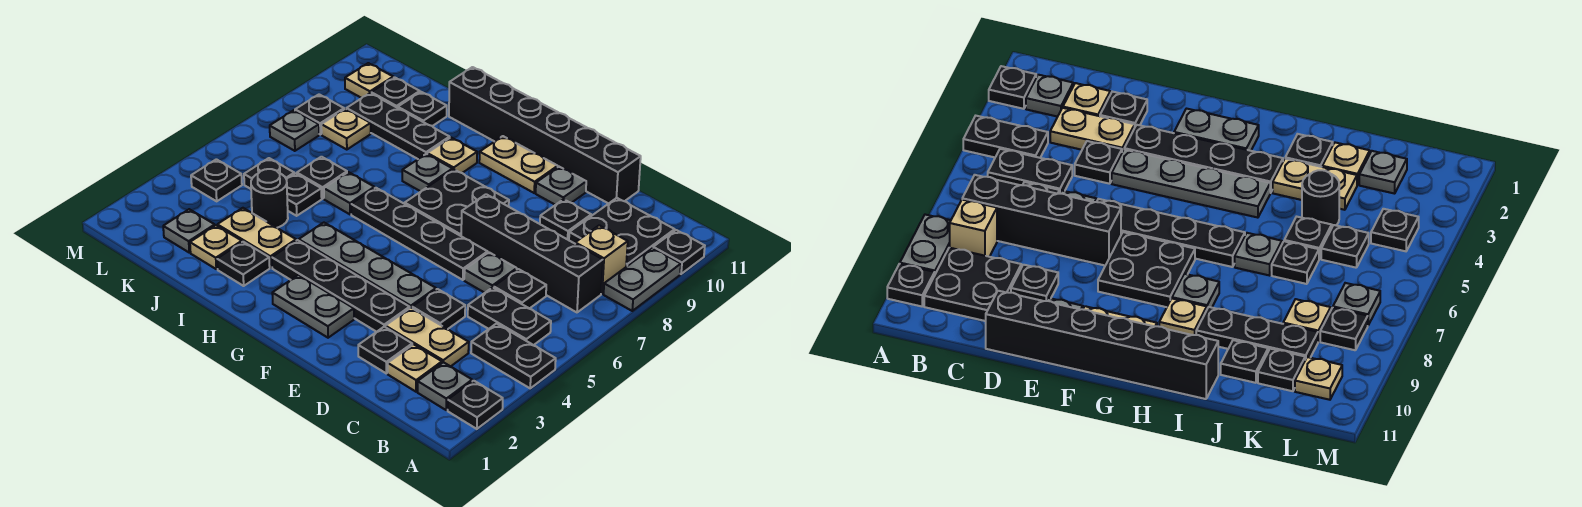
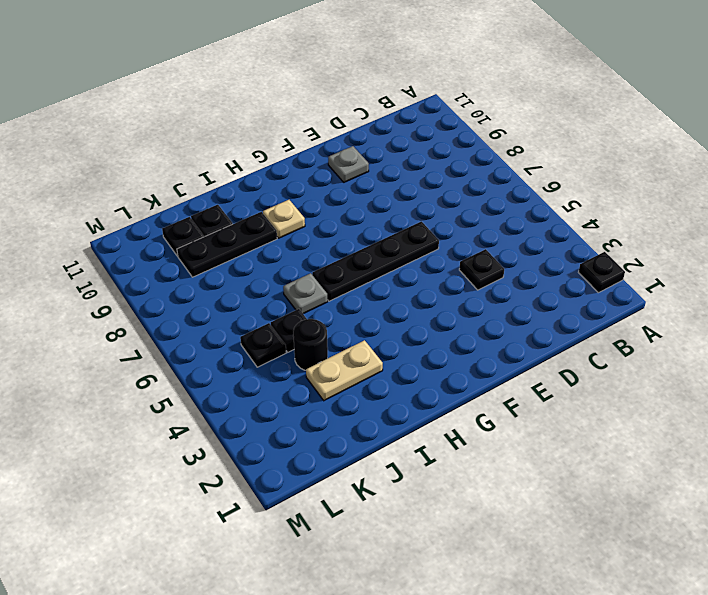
none -> black 1x2 plate [471,324,556,388]
none -> grey 1x2 plate [604,248,681,311]
none -> black 1x1 plate [653,230,705,274]
none -> grey 1x1 plate [418,362,472,410]

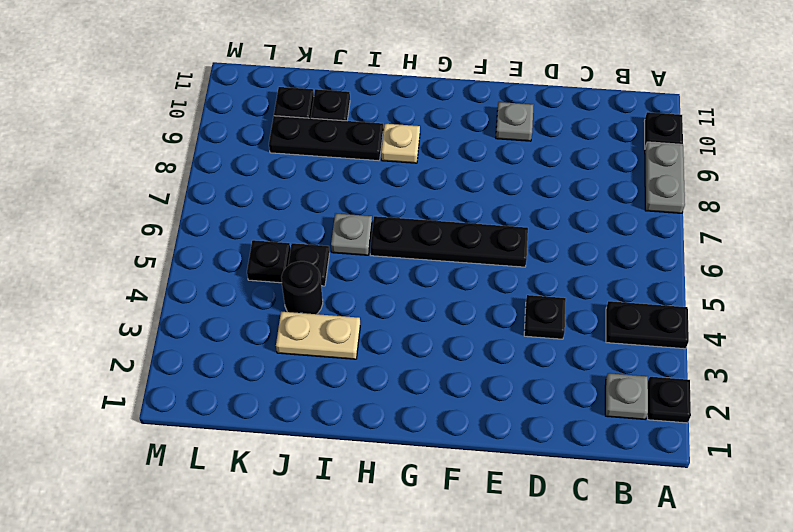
none -> black 1x2 plate [468,287,551,345]
none -> black 1x4 brick [461,194,603,312]
none -> tan 1x1 brick [575,225,628,294]
none -> black 2x2 plate [569,198,675,267]

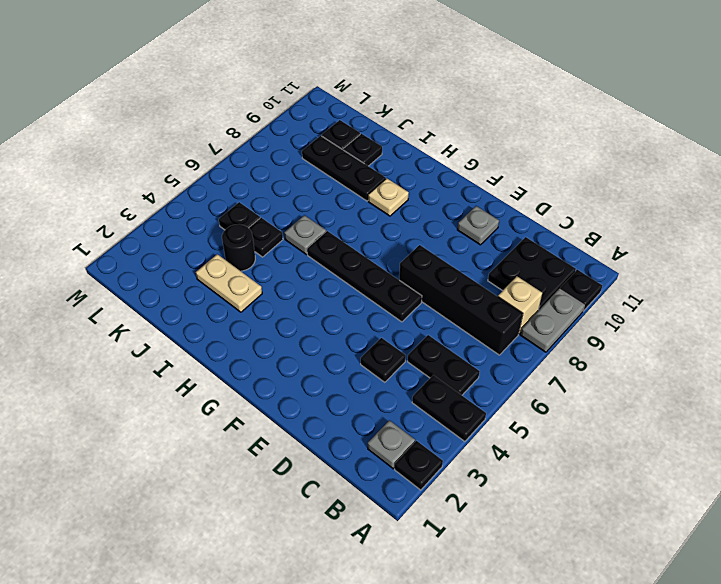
none -> tan 1x1 plate [388,344,442,392]
none -> tan 1x2 plate [385,308,469,366]
none -> black 1x1 plate [494,269,546,309]
none -> black 1x1 plate [358,327,412,373]

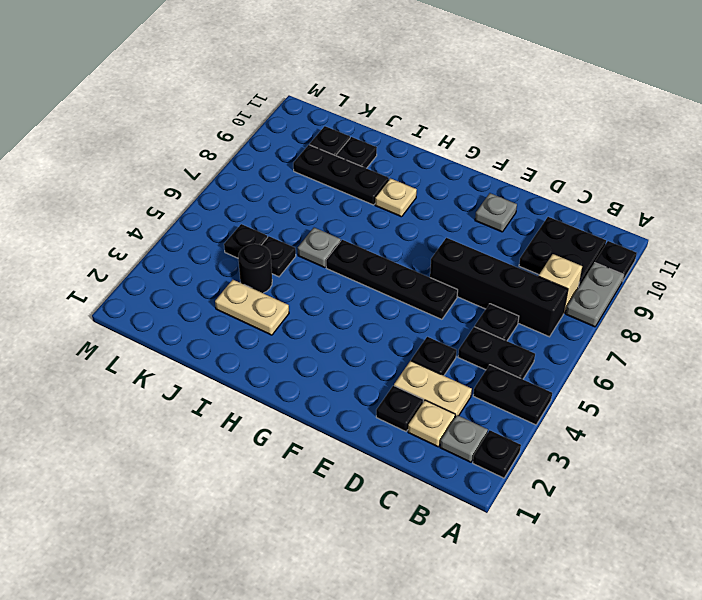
none -> grey 1x1 plate [464,252,517,293]
none -> black 1x1 plate [540,199,591,240]
none -> black 1x6 brick [449,67,641,204]
none -> black 1x4 plate [272,240,410,332]

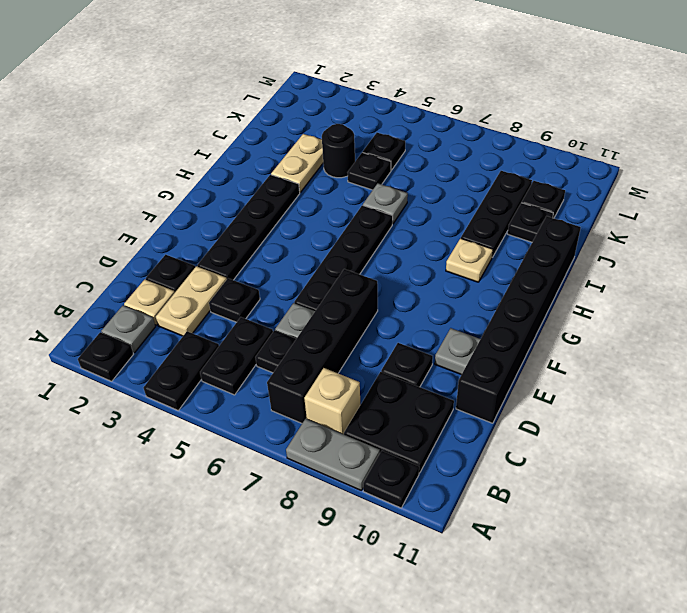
none -> grey 1x4 plate [299,223,436,308]
none -> grey 1x2 plate [272,275,354,338]
none -> black 2x2 plate [405,169,509,236]
none -> tan 1x2 plate [479,136,558,193]

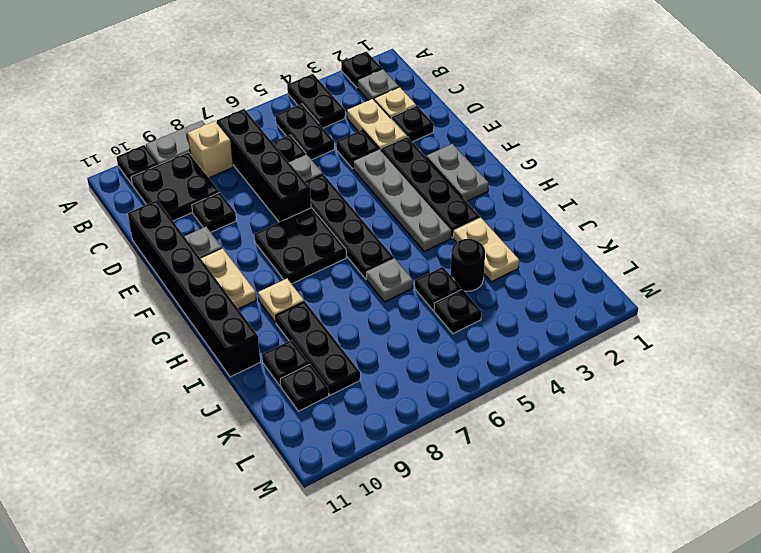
none -> grey 1x1 plate [402,154,453,191]
none -> black 1x1 plate [217,242,270,286]
none -> tan 1x1 plate [190,225,242,269]
none -> black 1x1 plate [297,157,347,198]

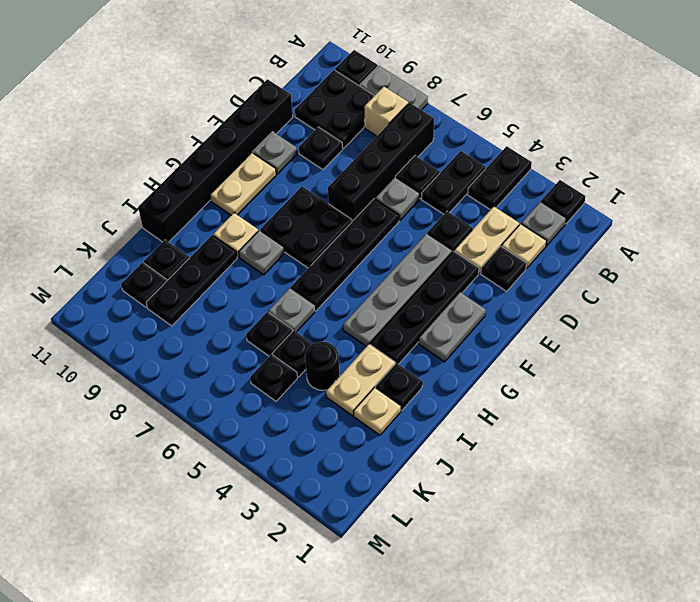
none -> grey 1x1 plate [163,209,215,252]
none -> tan 1x1 plate [321,109,371,150]
none -> black 1x1 plate [191,159,242,201]
none -> grey 1x1 plate [270,110,319,151]

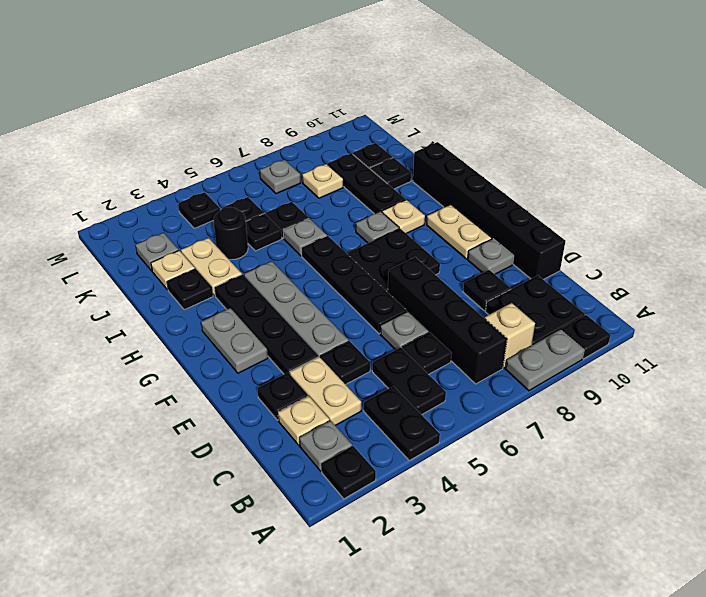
none -> black 1x1 plate [295,94,344,134]
none -> tan 1x1 plate [345,63,393,98]

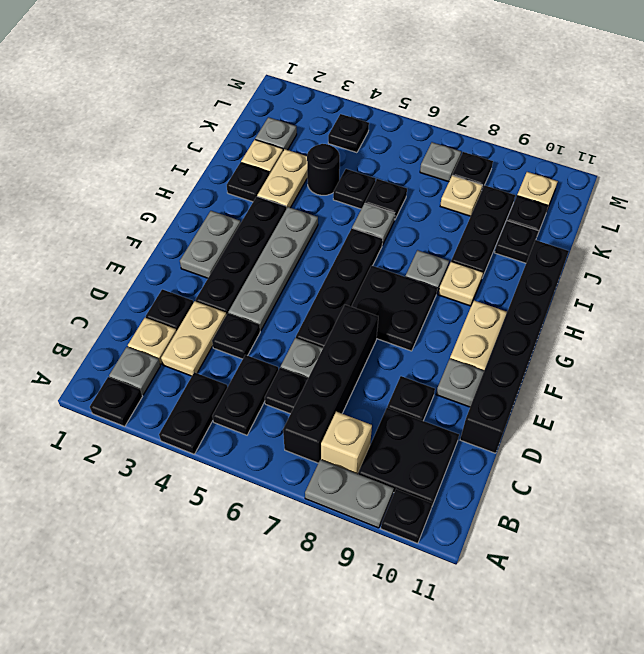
none -> black 1x1 plate [244,158,294,189]

